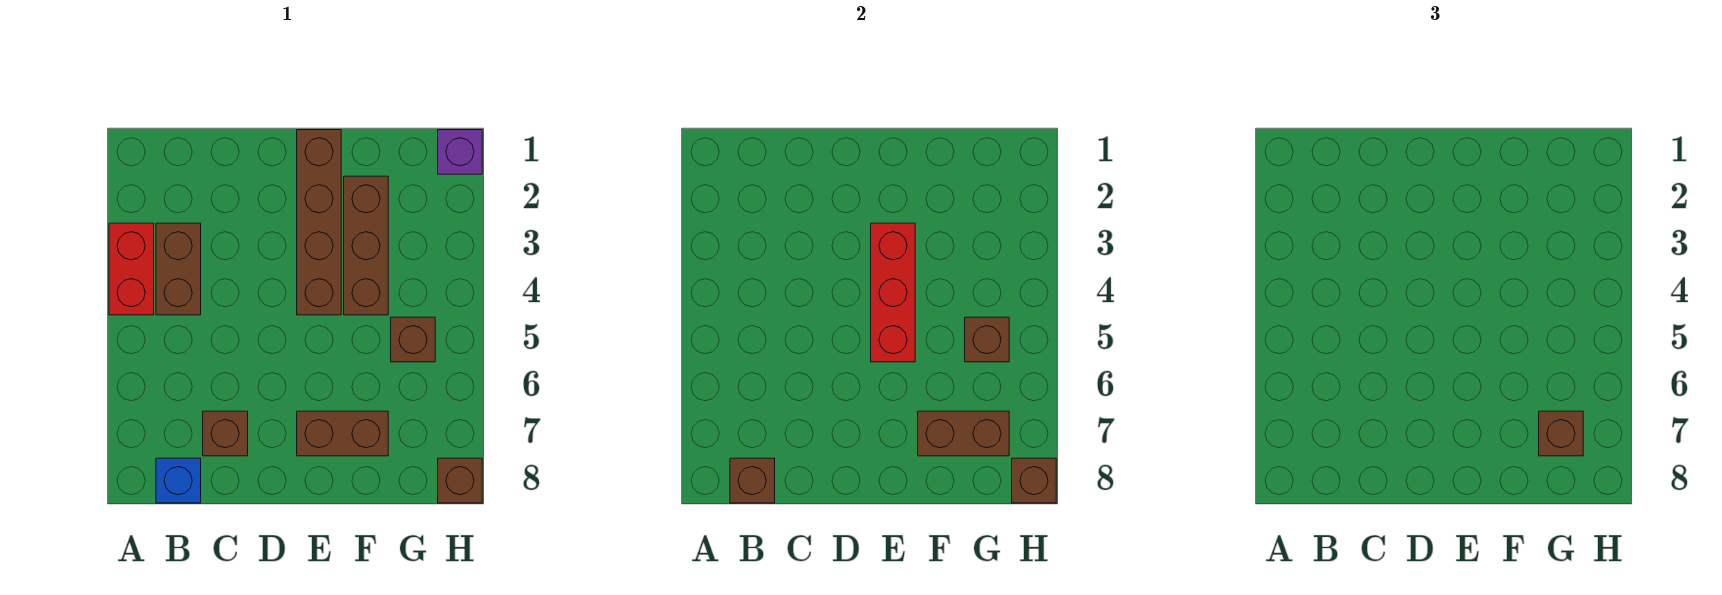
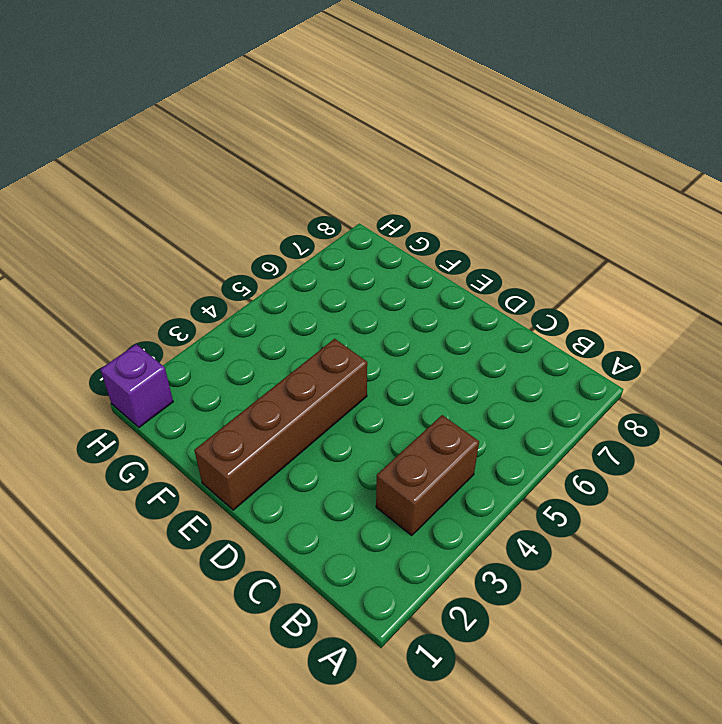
none -> red 1x2 brick [109,223,154,315]
none -> blue 1x1 brick [156,458,201,503]
none -> brown 1x1 brick [203,411,248,456]

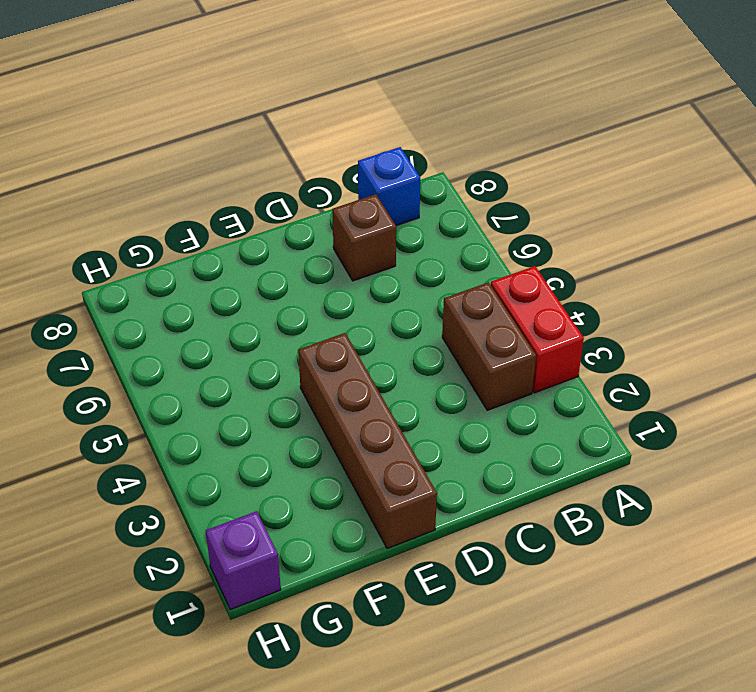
none -> brown 1x2 brick [297,411,388,456]
none -> brown 1x3 brick [344,176,388,315]
none -> brown 1x1 brick [391,317,435,362]

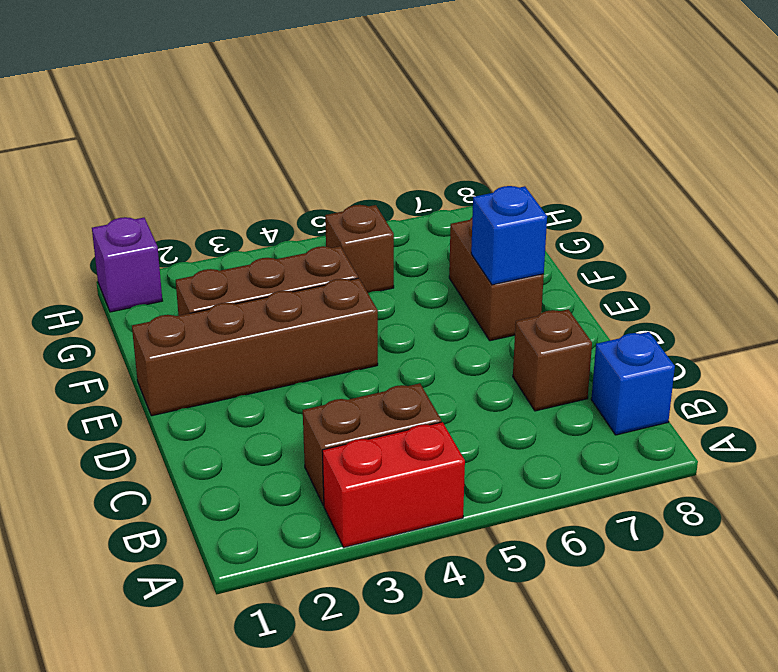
blue 1x1 brick [471,186,547,285] -> none
none -> brown 1x1 brick [438,458,482,503]
none -> brown 1x1 brick [730,458,775,503]
none -> red 1x3 brick [871,223,915,362]

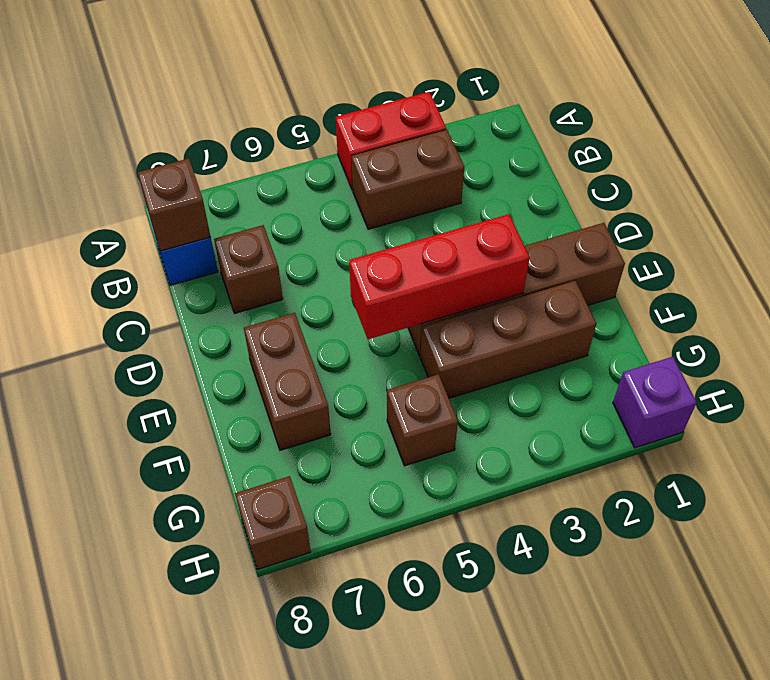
none -> brown 1x2 brick [918,411,1009,456]
none -> brown 1x1 brick [965,317,1009,362]
none -> brown 1x1 brick [1012,458,1056,503]

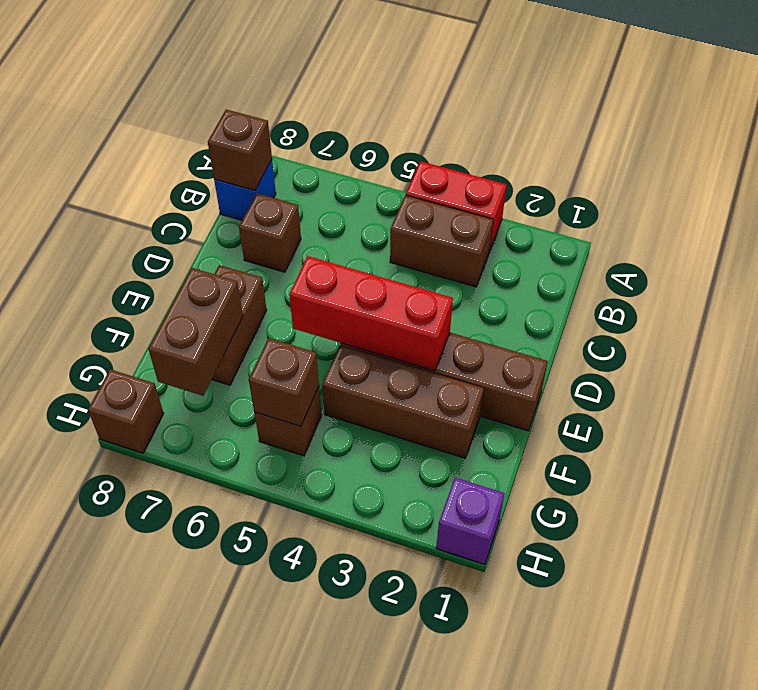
none -> brown 1x1 brick [1012,458,1056,503]
none -> brown 1x1 brick [1539,411,1583,456]

